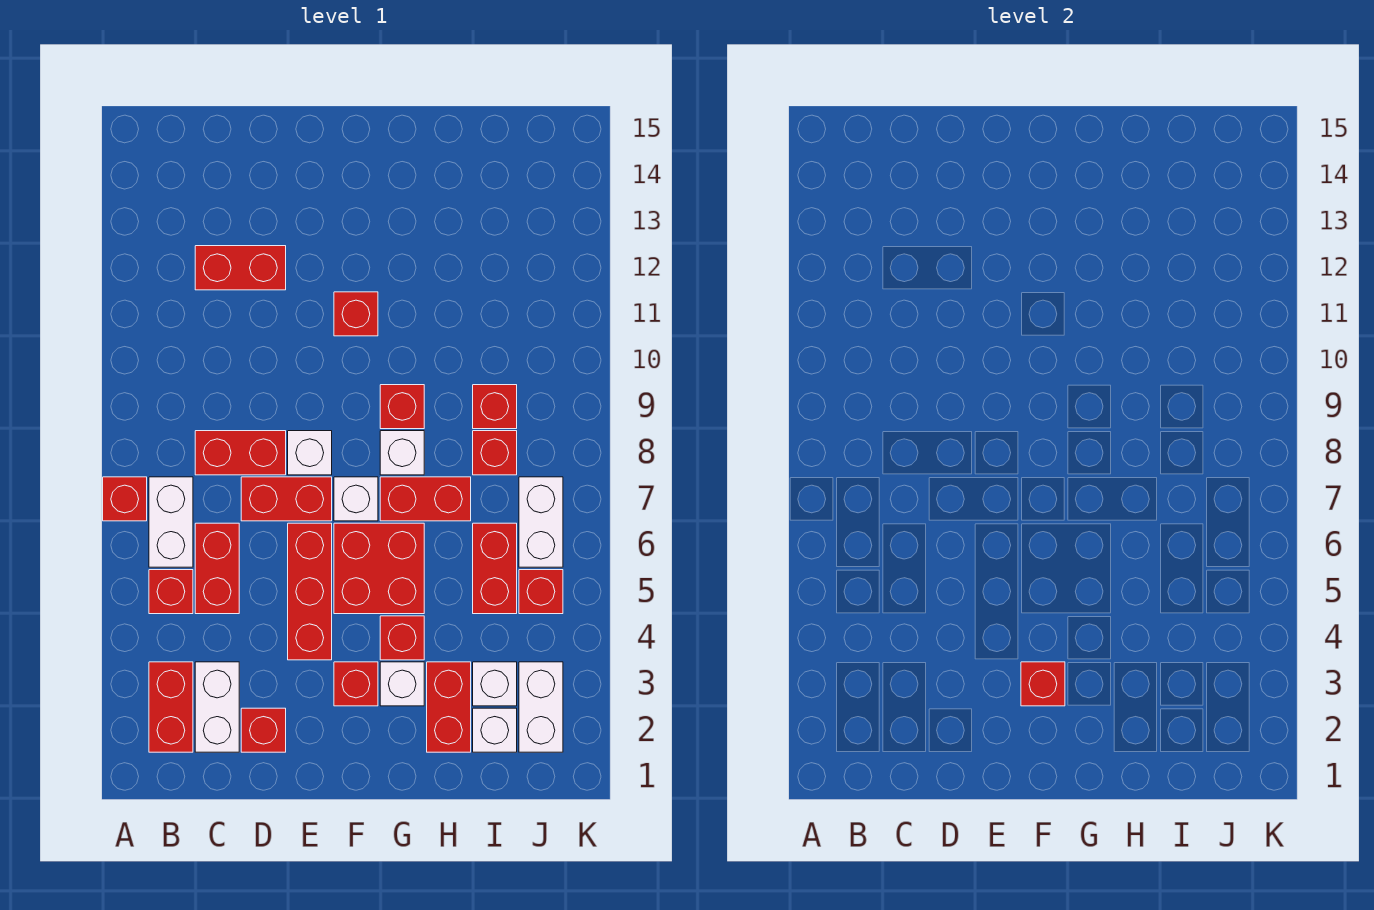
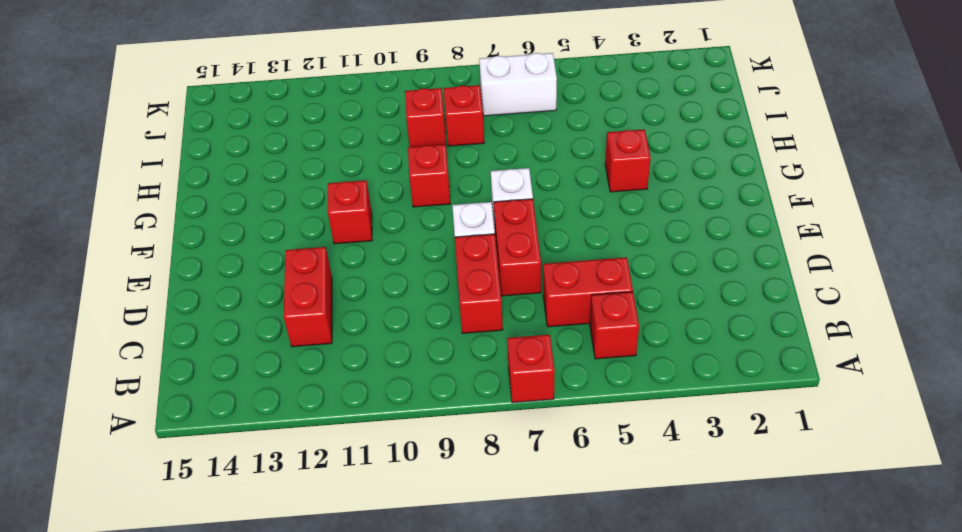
none -> red 1x2 brick [149,662,193,752]
none -> white 1x2 brick [149,477,193,567]
none -> white 1x2 brick [195,662,239,752]
none -> red 1x1 brick [241,708,286,752]

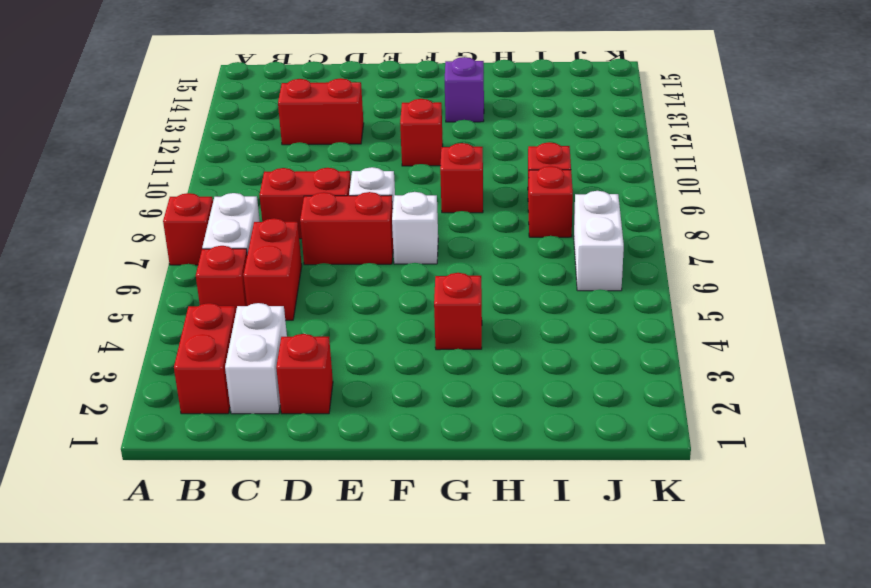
purple 1x1 brick [445,57,484,122] -> none
none -> red 1x3 brick [288,523,332,660]
none -> red 1x1 brick [334,662,378,706]
none -> red 2x2 brick [334,523,424,614]
none -> white 1x1 brick [380,662,424,706]

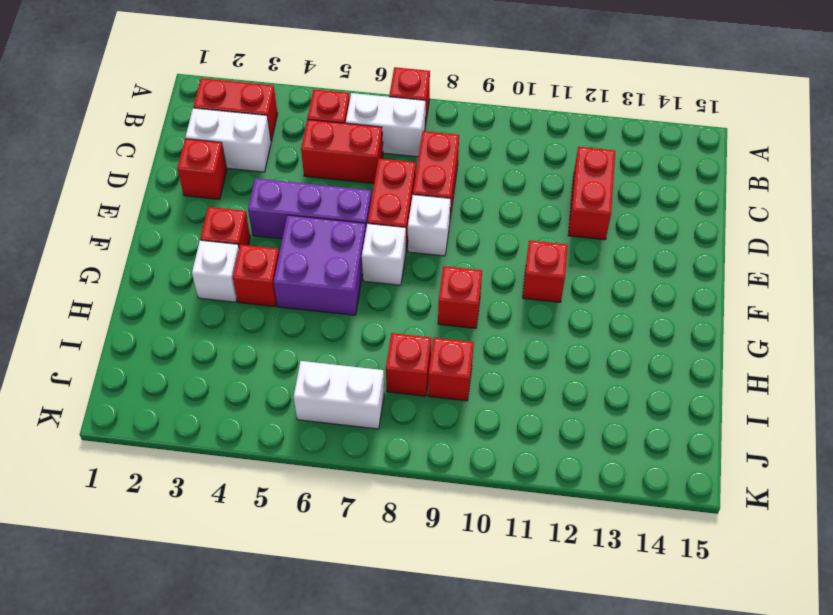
purple 1x3 brick [248,178,371,239] -> red 1x3 brick [288,523,332,660]
purple 2x2 brick [274,215,366,315] -> red 2x2 brick [334,523,424,614]
none -> red 1x2 brick [380,477,471,521]
none -> white 1x1 brick [380,431,424,475]
none -> red 1x2 brick [427,662,471,752]
none -> white 1x1 brick [473,708,517,752]

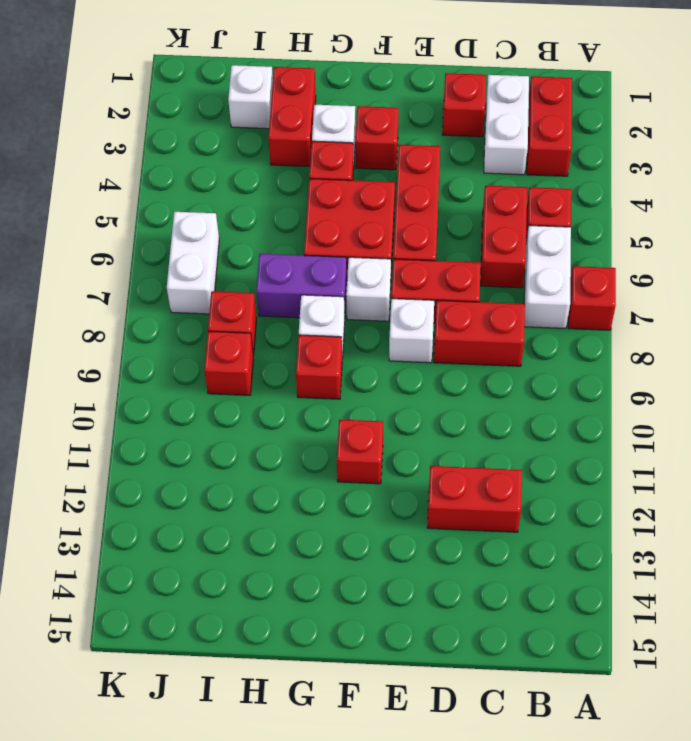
purple 1x2 brick [256,254,347,318] -> red 1x2 brick [380,477,471,521]
none -> white 1x1 brick [473,662,517,706]
none -> red 1x2 brick [473,523,517,614]
none -> white 1x2 brick [519,662,563,752]
none -> red 1x1 brick [519,570,563,614]

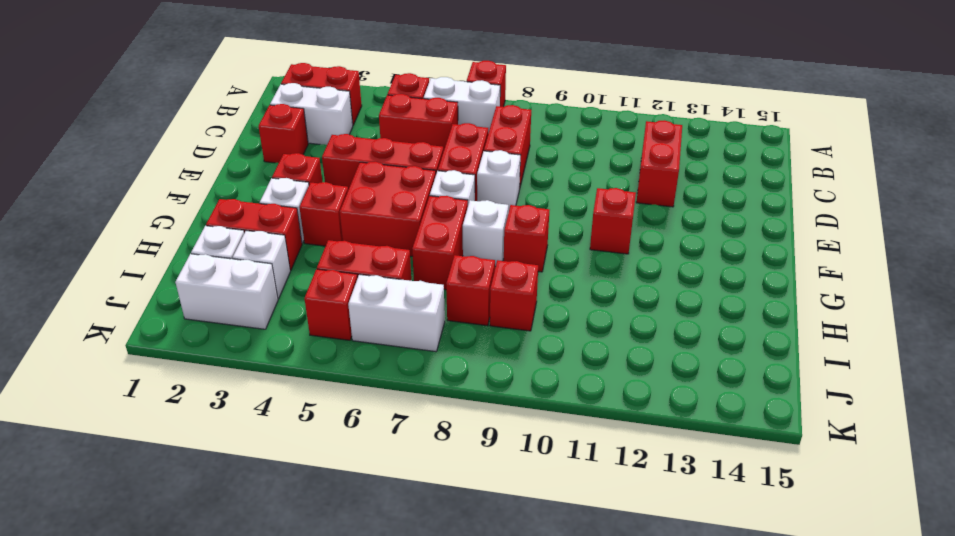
none -> red 1x1 brick [1021,662,1065,706]

